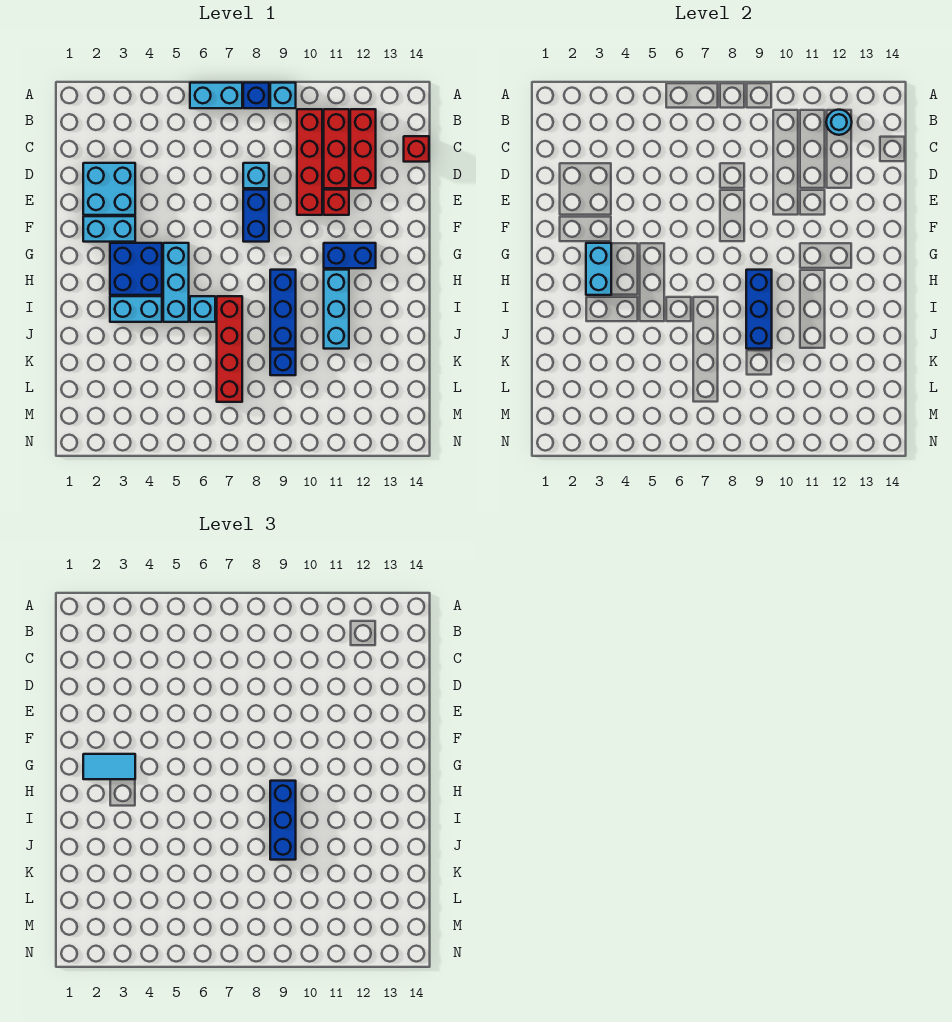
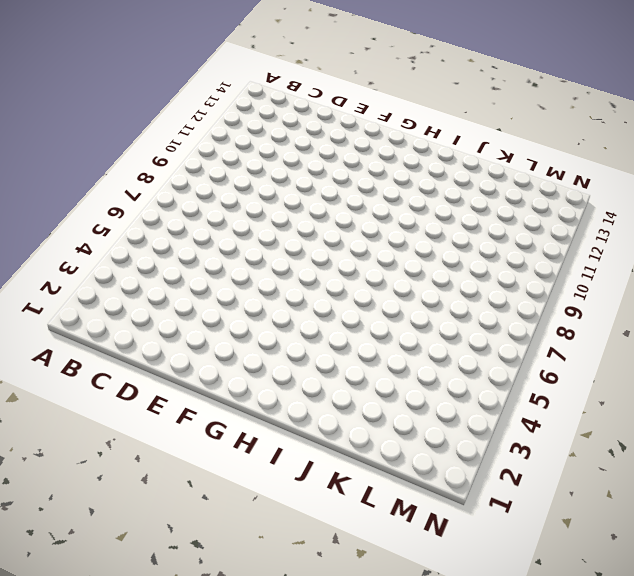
none -> cyan 1x2 brick [190,83,242,108]
none -> blue 1x1 brick [243,83,269,108]
none -> cyan 1x1 brick [270,83,296,108]

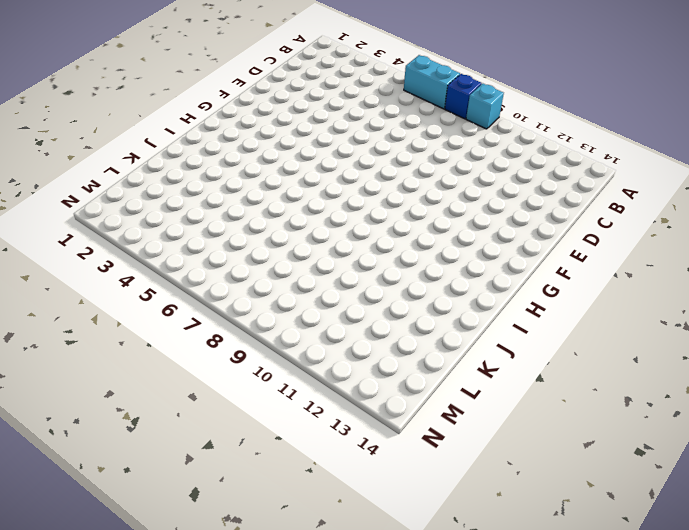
none -> red 1x4 brick [297,109,322,215]
none -> red 1x3 brick [324,109,349,188]
none -> red 1x3 brick [350,109,376,188]

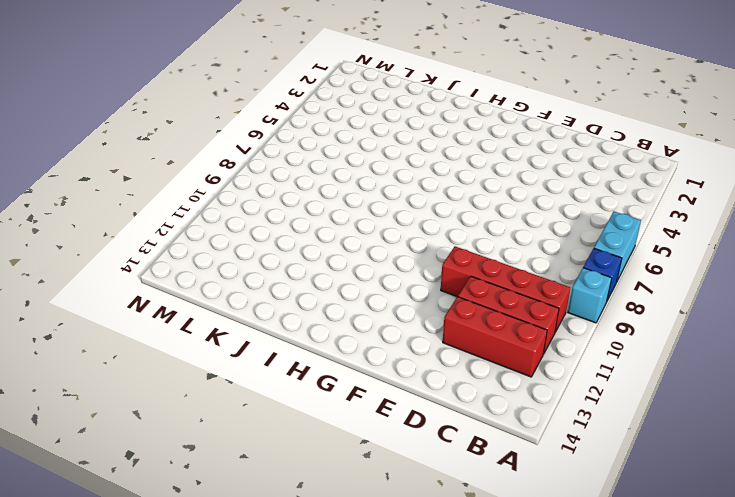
none -> red 1x1 brick [404,136,429,162]
none -> cyan 2x2 brick [83,163,135,215]
none -> cyan 1x1 brick [243,163,269,188]

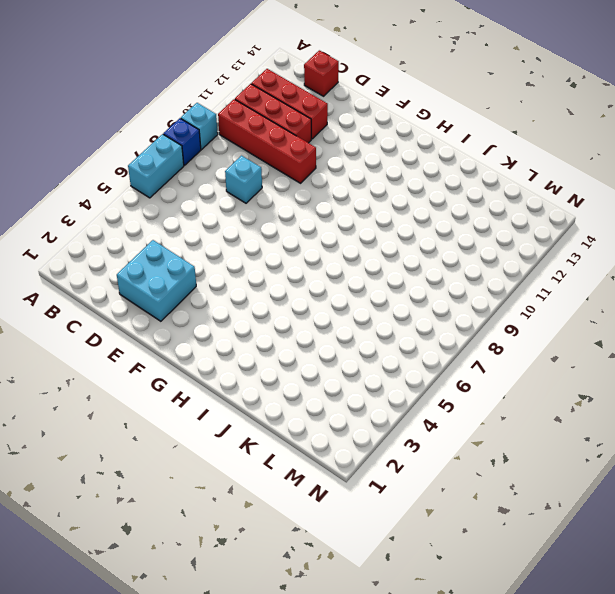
none -> blue 1x2 brick [243,190,269,242]
none -> red 1x1 brick [324,190,349,215]
none -> cyan 1x2 brick [83,216,135,242]

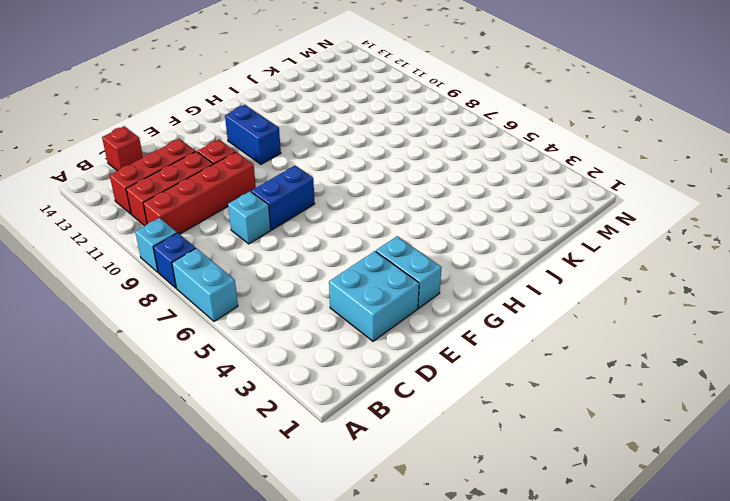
none -> blue 2x2 brick [110,243,162,295]
none -> cyan 1x3 brick [163,243,189,322]
none -> blue 1x3 brick [270,270,296,349]

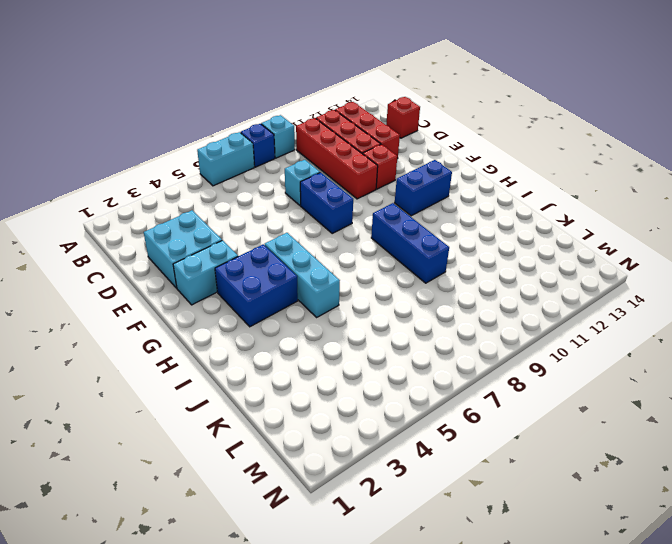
none -> cyan 1x3 brick [324,270,349,349]
none -> cyan 1x2 brick [110,296,162,322]
none -> cyan 1x1 brick [190,296,215,322]

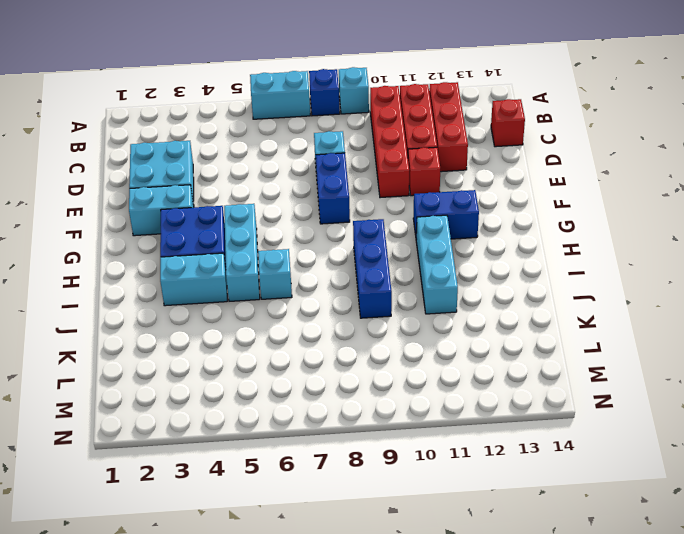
none -> red 1x4 brick [217,296,242,402]
none -> blue 1x1 brick [270,350,296,375]
none -> cyan 1x1 round brick [826,110,852,135]

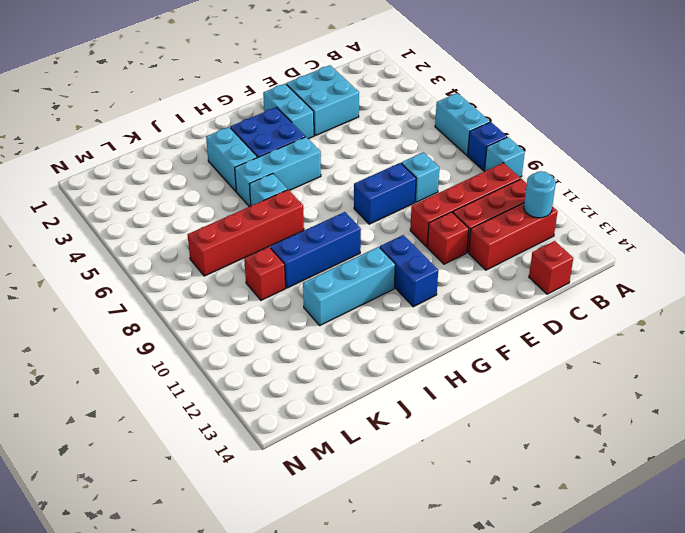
red 1x1 brick [244,247,285,300] -> blue 1x1 brick [270,350,296,375]
none -> cyan 1x2 brick [586,243,611,295]
none -> blue 1x3 brick [746,270,772,349]
none -> cyan 1x2 tile [83,754,135,779]

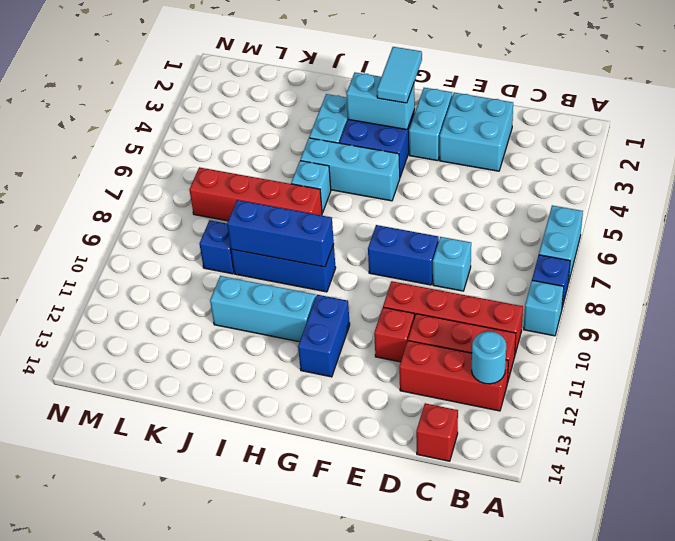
none -> blue 1x3 brick [270,781,296,860]

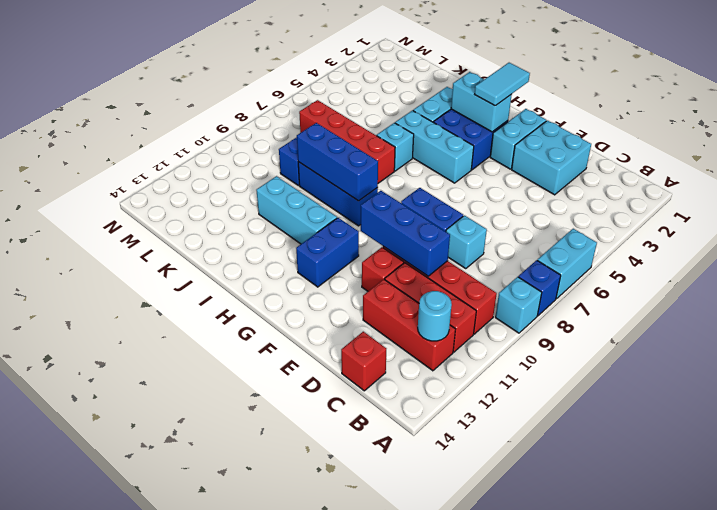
blue 1x3 brick [361,191,450,276] -> blue 1x3 brick moved to [270,781,296,860]

